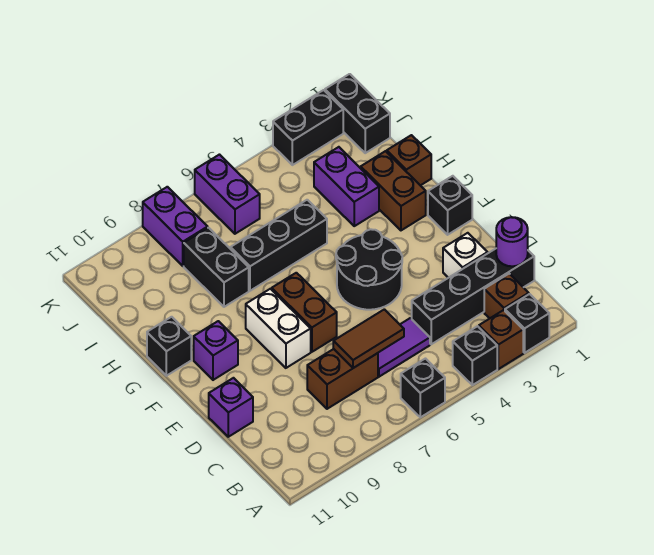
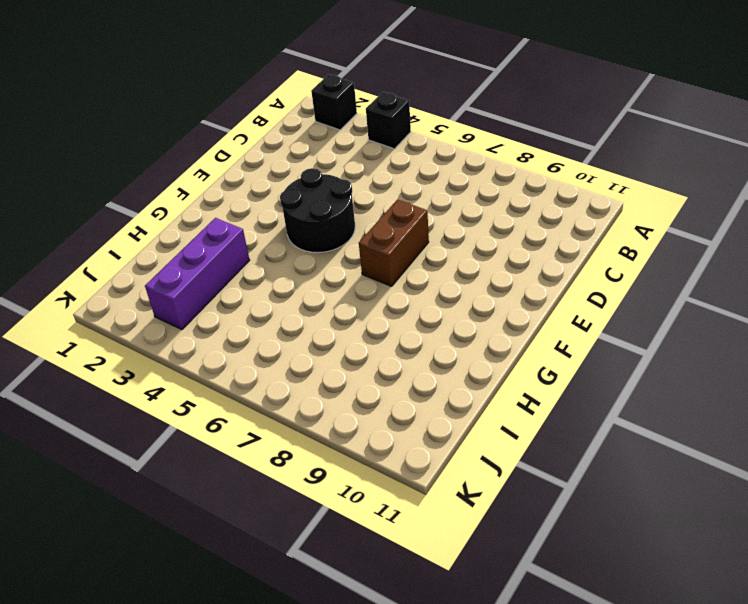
purple 1x3 brick [145,218,250,329] -> purple 1x2 brick [314,147,379,226]
none -> brown 1x1 brick [479,310,523,369]
none -> black 1x1 brick [401,359,445,417]
none -> brown 1x1 brick [484,274,529,318]

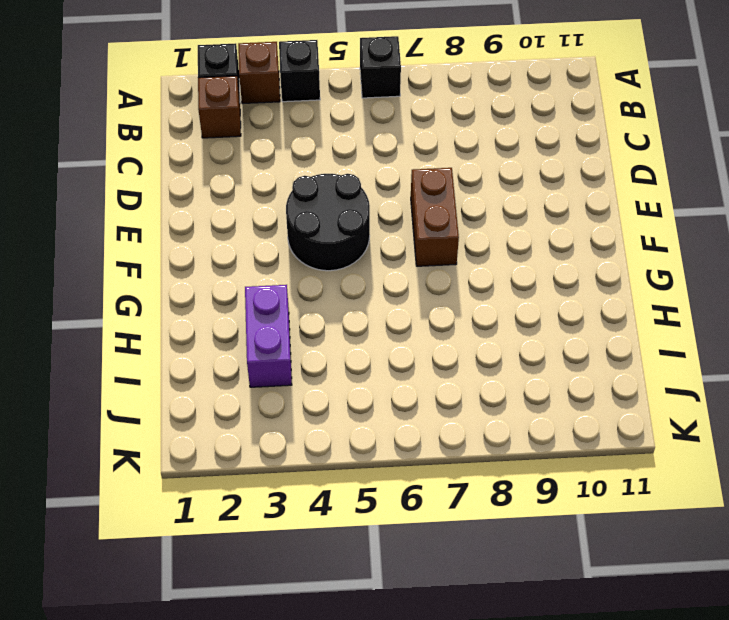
none -> black 1x4 brick [412,249,534,344]
none -> purple 1x2 tile [378,318,430,377]
none -> brown 1x2 brick [307,349,378,409]

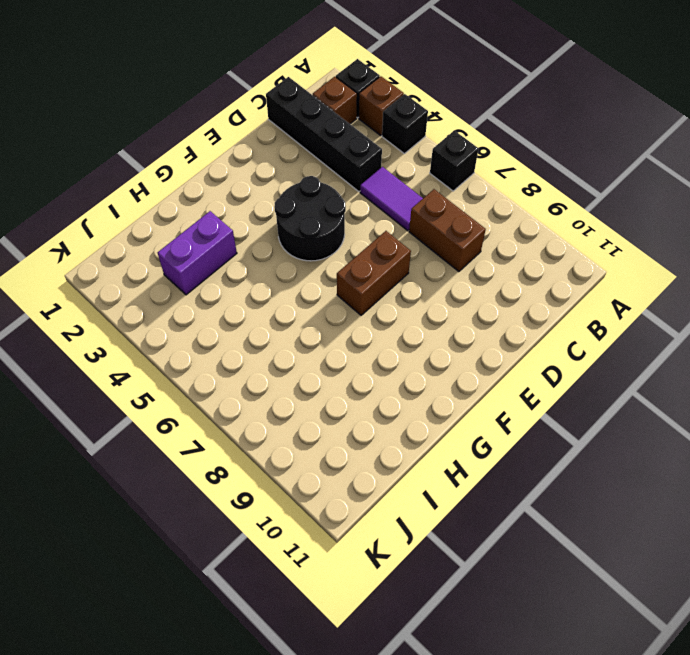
none -> white 1x1 brick [443,233,488,278]
none -> purple 1x1 brick [209,378,253,437]
none -> white 1x2 brick [246,289,311,368]

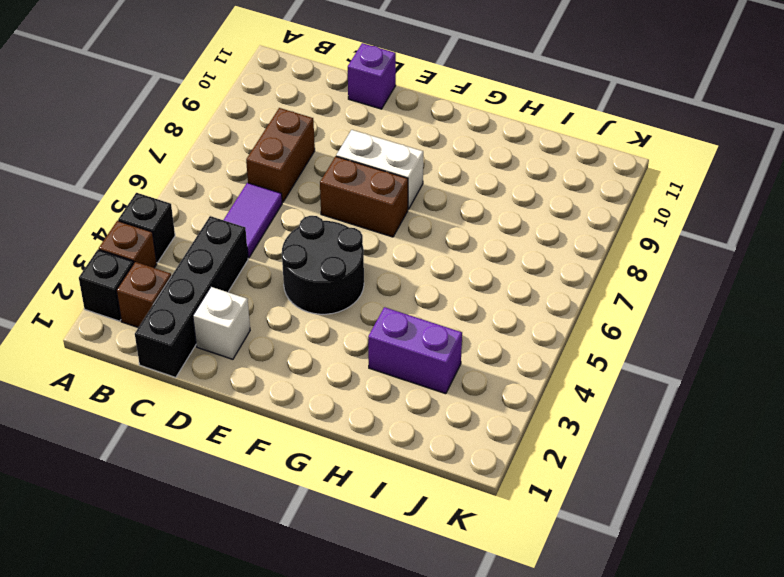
none -> black 1x1 brick [401,359,445,417]
none -> black 1x1 brick [428,176,472,235]
none -> purple 1x1 brick [194,321,238,380]

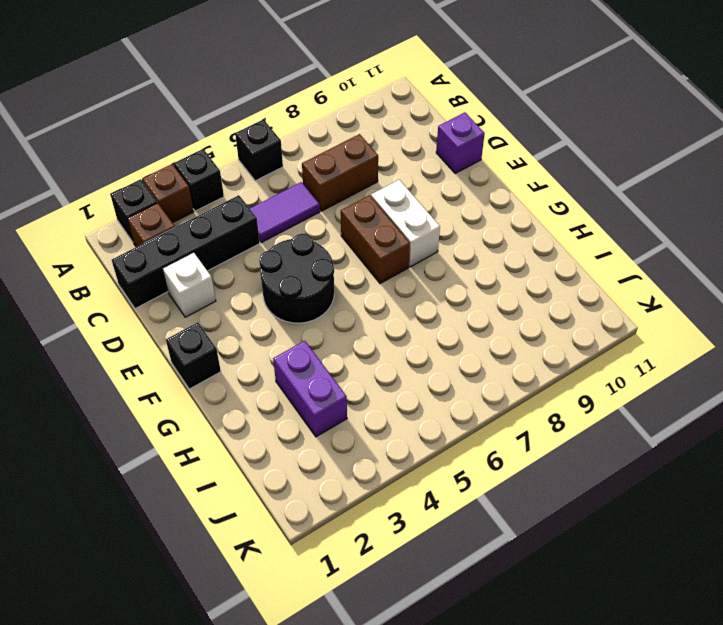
none -> purple 1x1 brick [194,321,238,380]
none -> brown 1x2 brick [361,151,426,230]
none -> black 1x1 brick [147,317,191,376]

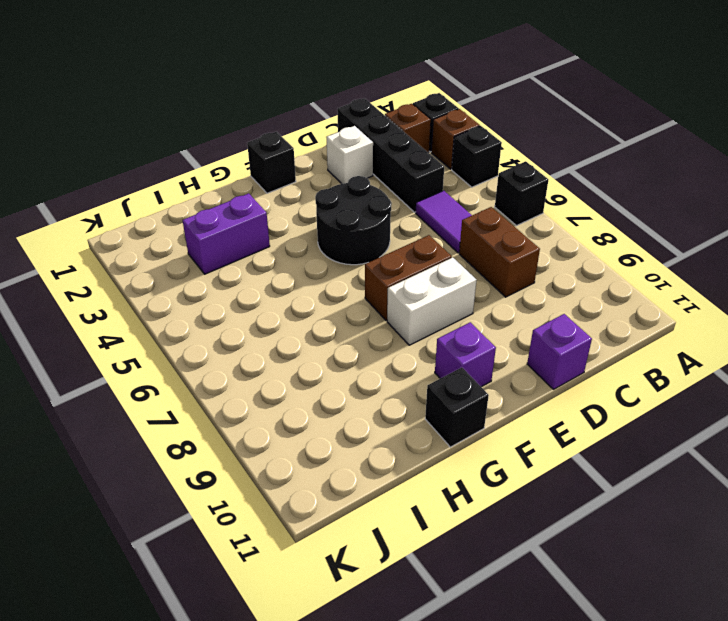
none -> brown 1x2 brick [361,151,426,230]
none -> brown 1x1 brick [387,135,431,186]
none -> black 1x3 brick [230,200,327,291]

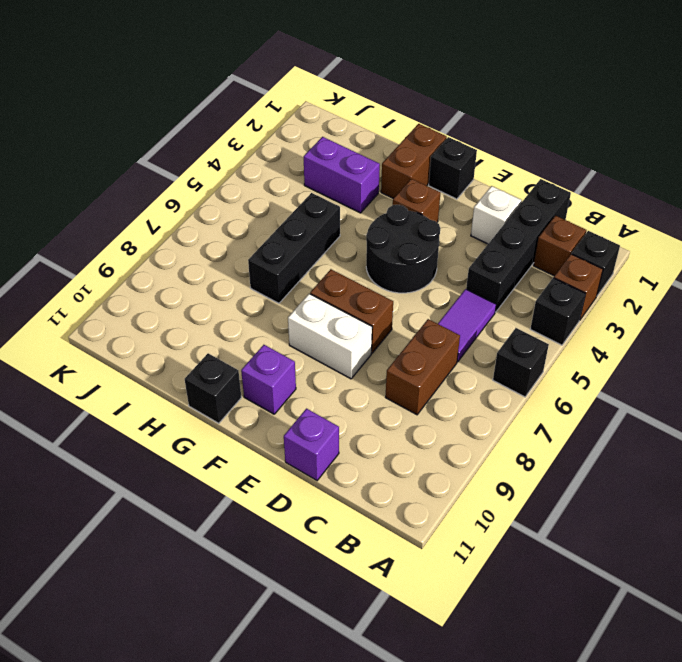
brown 1x1 brick [393,179,440,222] -> brown 1x1 brick moved to [387,135,431,186]
brown 1x2 brick [381,124,447,199] -> brown 1x2 brick turned to [361,151,426,230]
none -> black 1x2 brick [184,228,249,307]
none -> black 1x2 brick [325,74,390,153]
none -> purple 1x2 brick [195,155,260,234]

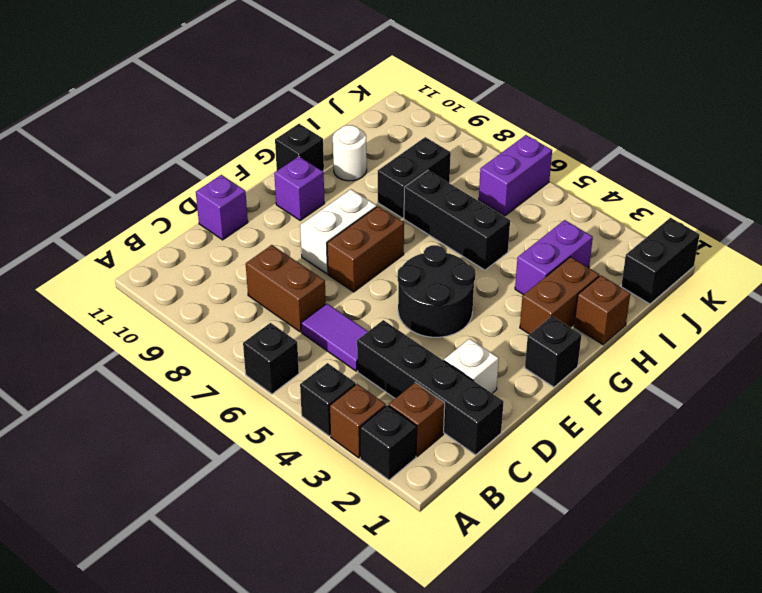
white 1x1 round brick [333,125,367,181] -> none
none -> purple 1x2 brick [143,187,208,266]
none -> black 1x2 brick [273,90,343,165]
none -> purple 1x1 round brick [496,217,528,266]

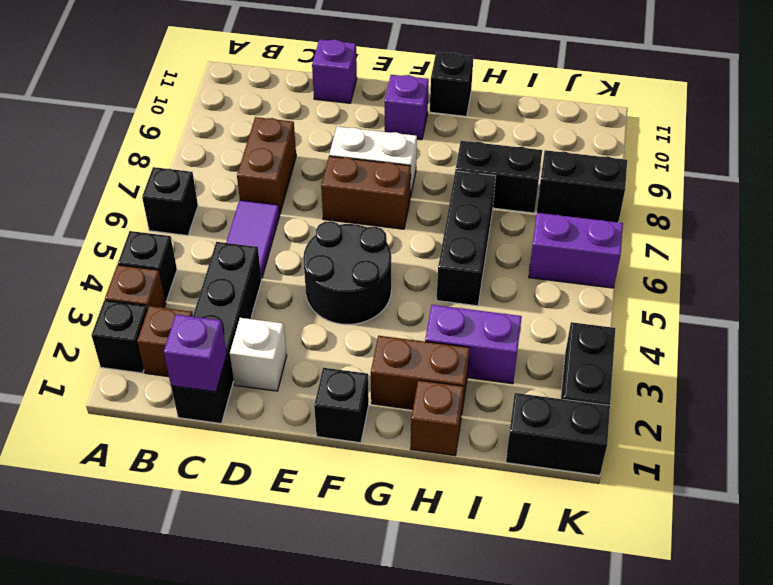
purple 1x1 brick [164,315,227,392] -> purple 1x1 round brick [496,217,528,266]
black 1x2 brick [537,150,627,222] -> purple 1x2 brick [143,187,208,266]
none -> brown 1x2 tile [333,309,404,368]

